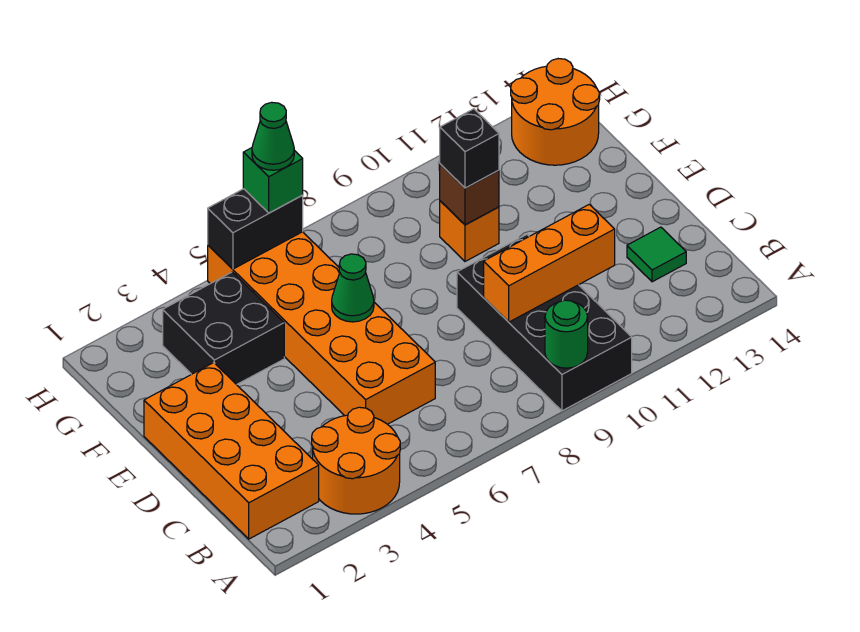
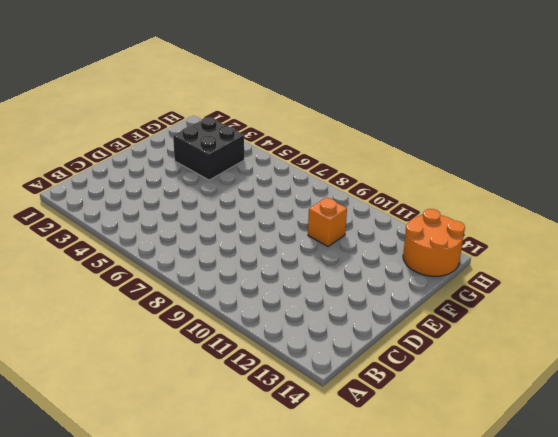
none -> orange 2x2 round brick [312,407,400,514]
none -> black 2x4 brick [457,235,632,411]
none -> orange 2x4 brick [144,363,319,539]

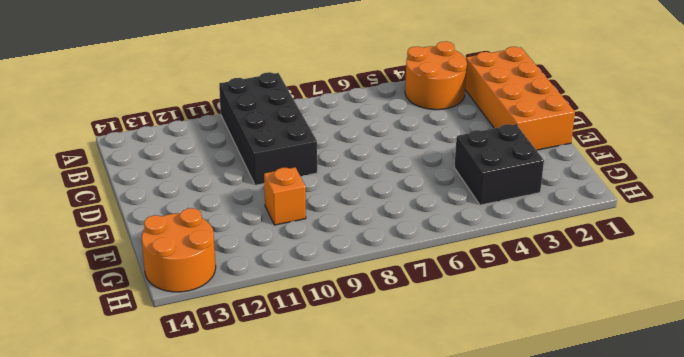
none -> orange 2x6 brick [208,232,435,424]
none -> green 1x1 tile [627,227,686,282]
none -> green 1x1 round brick [545,300,588,368]

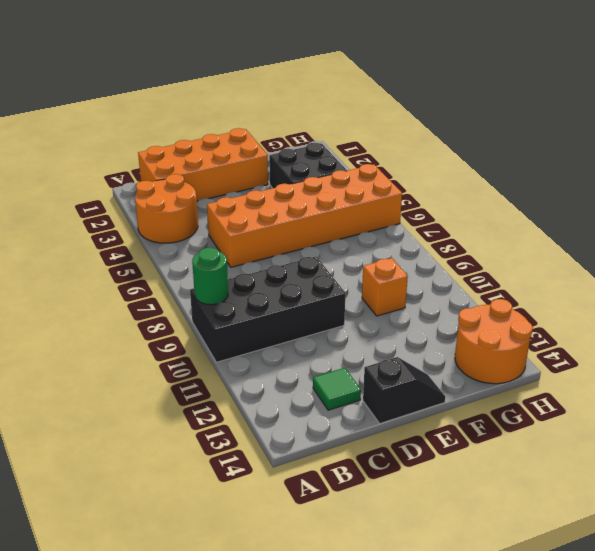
black 1x2 slope [363,357,445,423] -> none
none -> orange 1x3 brick [484,204,615,322]
none -> green 1x1 cone [332,254,374,322]
none -> brown 1x1 brick [440,164,499,225]

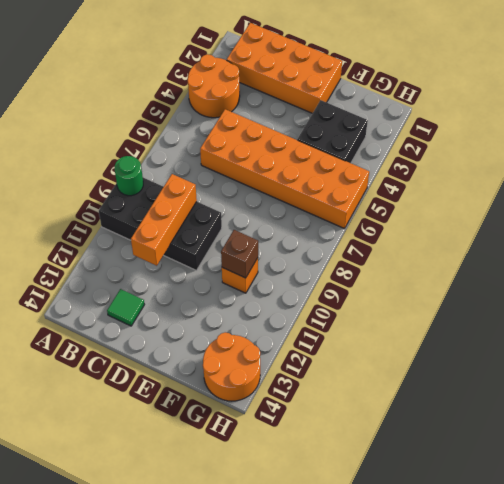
none -> green 1x1 cone [332,254,374,322]
none -> black 1x2 brick [208,189,303,269]
none -> black 1x1 brick [440,109,499,188]

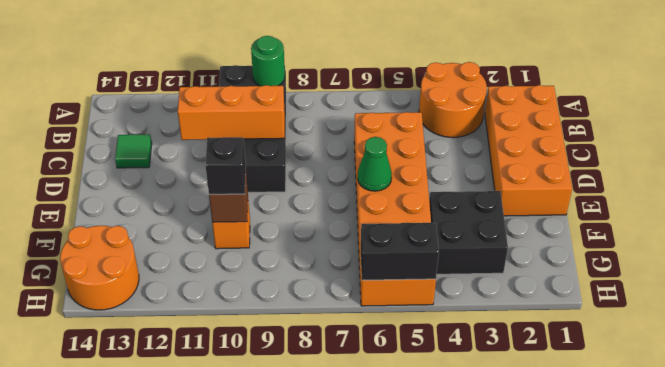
none -> green 1x1 brick [243,148,303,213]
none -> green 1x1 cone [252,102,294,170]

